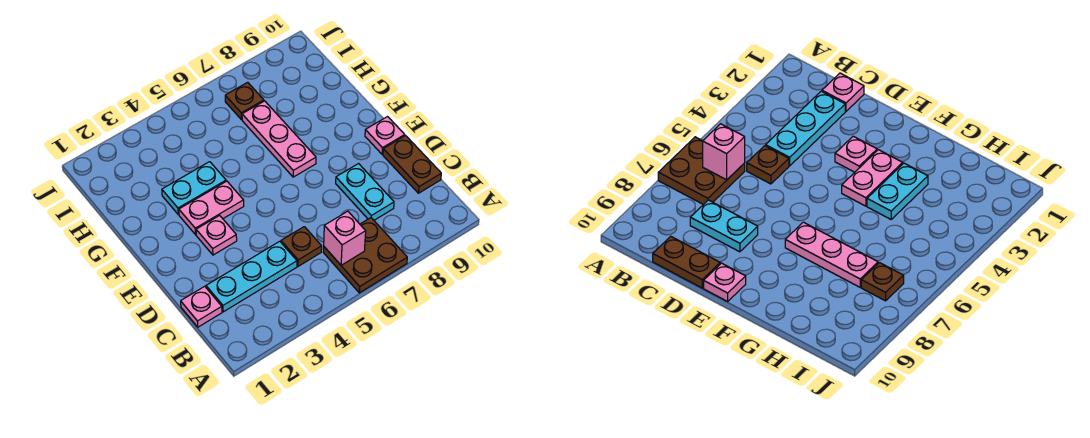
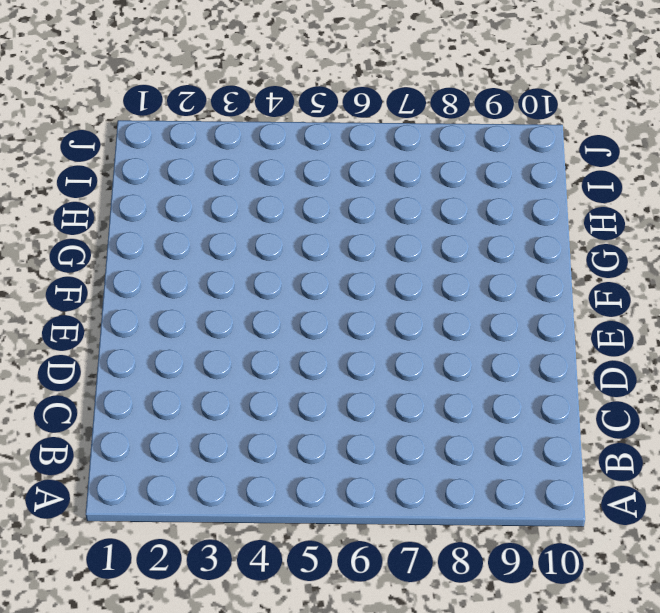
none -> brown 2x2 plate [323,218,407,293]
none -> pink 1x1 plate [181,286,222,327]
none -> cyan 1x3 plate [206,241,297,312]

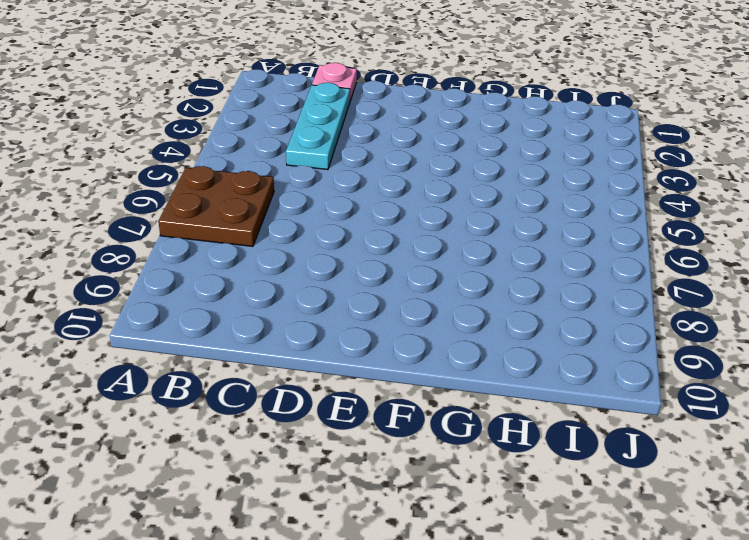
none -> brown 1x1 plate [281,227,322,266]
none -> cyan 1x2 plate [336,164,394,220]
none -> brown 1x2 plate [383,136,441,193]

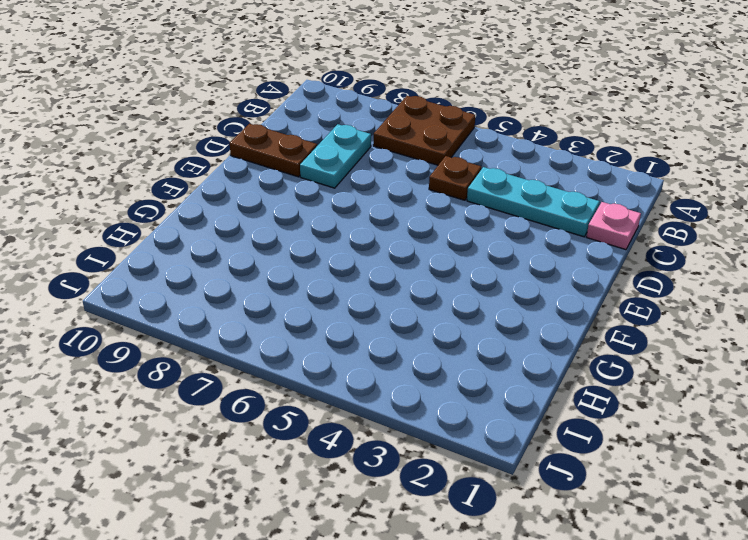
brown 1x2 plate [230,124,317,177] -> brown 1x2 plate turned to [383,136,441,193]
none -> pink 1x1 plate [196,215,237,255]
none -> pink 1x1 plate [365,117,405,154]
none -> pink 1x2 plate [179,181,244,235]

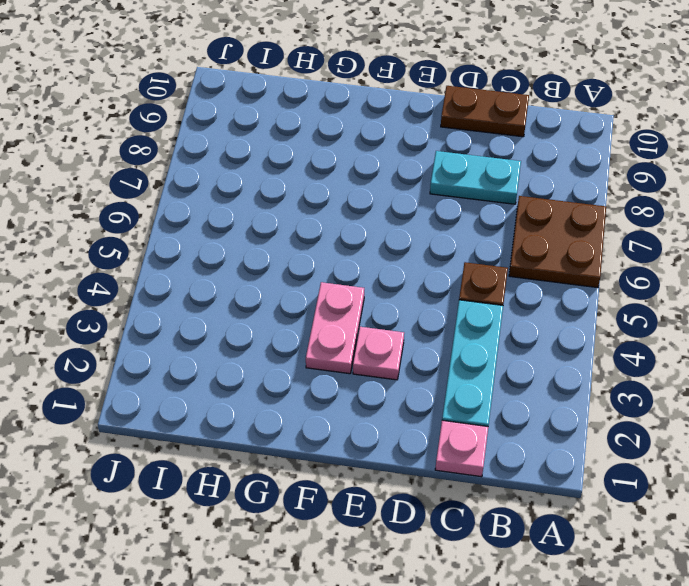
none -> pink 1x1 plate [365,117,405,154]
none -> pink 1x3 plate [242,101,316,177]
none -> cyan 1x2 plate [162,162,226,215]

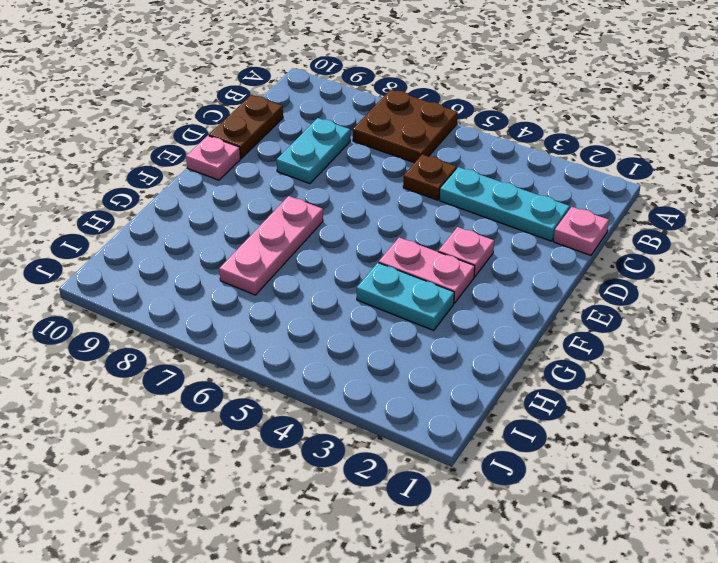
none -> brown 1x1 plate [225,82,264,120]
none -> pink 1x1 brick [324,211,366,265]

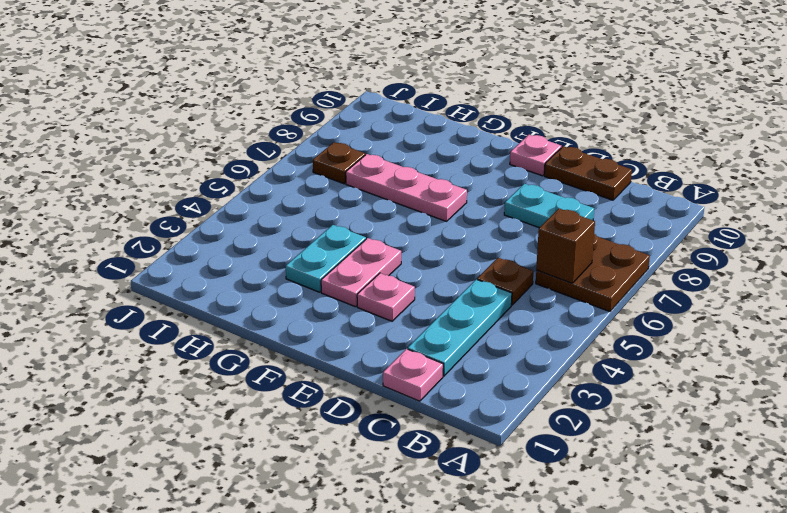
brown 1x1 brick [536,209,595,283] -> pink 1x1 brick [324,211,366,265]

